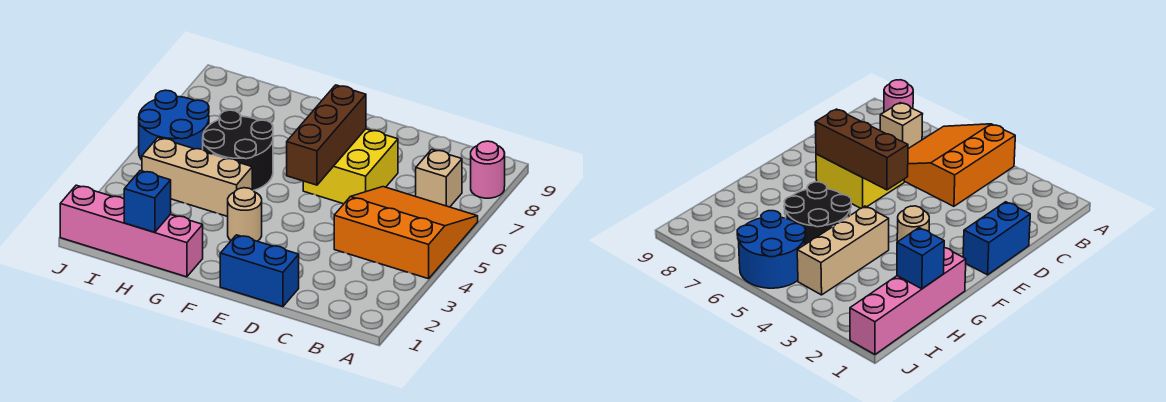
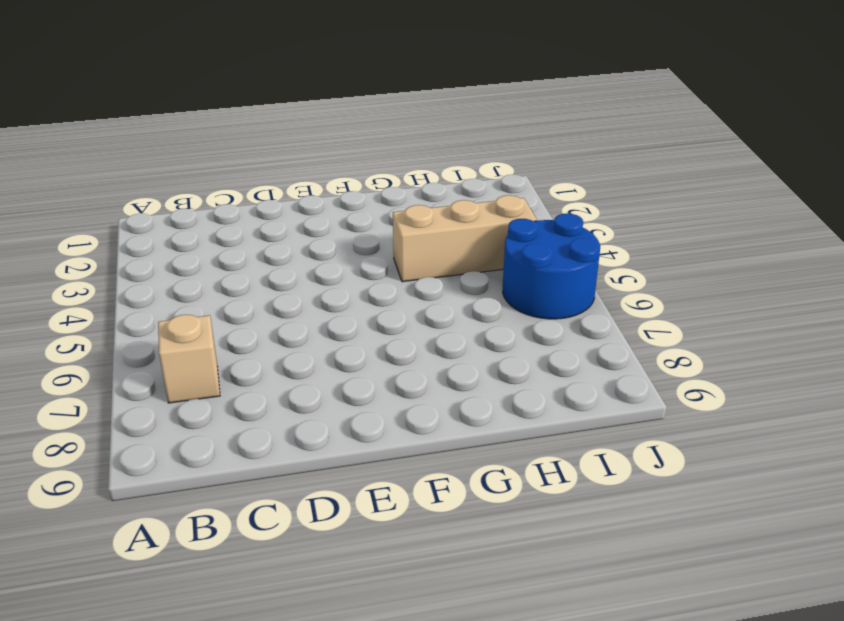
none -> orange 3x3 slope [334,187,478,279]
none -> pink 1x1 round brick [471,141,505,198]
none -> blue 1x2 brick [220,235,299,307]

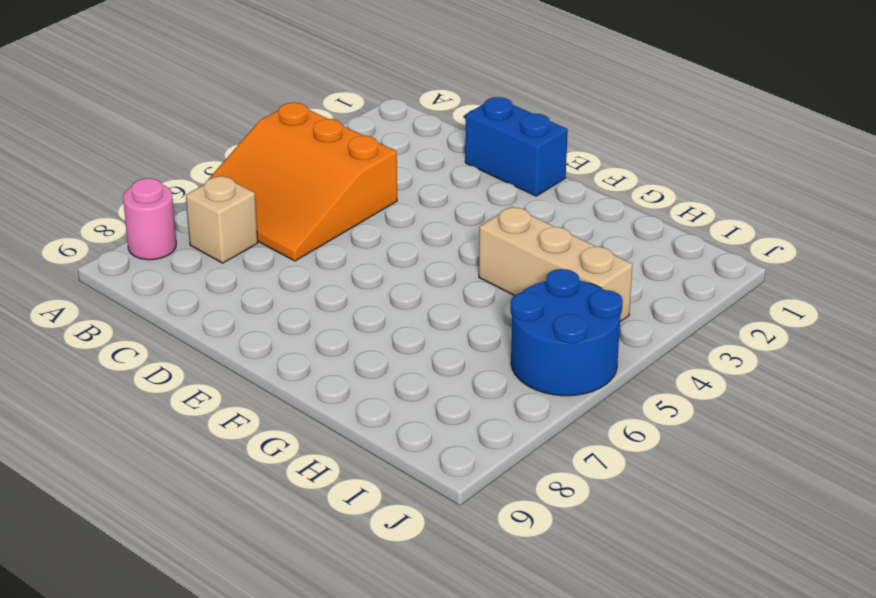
none -> yellow 2x2 brick [303,129,398,204]
none -> tan 1x1 round brick [228,188,262,241]
none -> pink 1x4 brick [60,185,203,277]

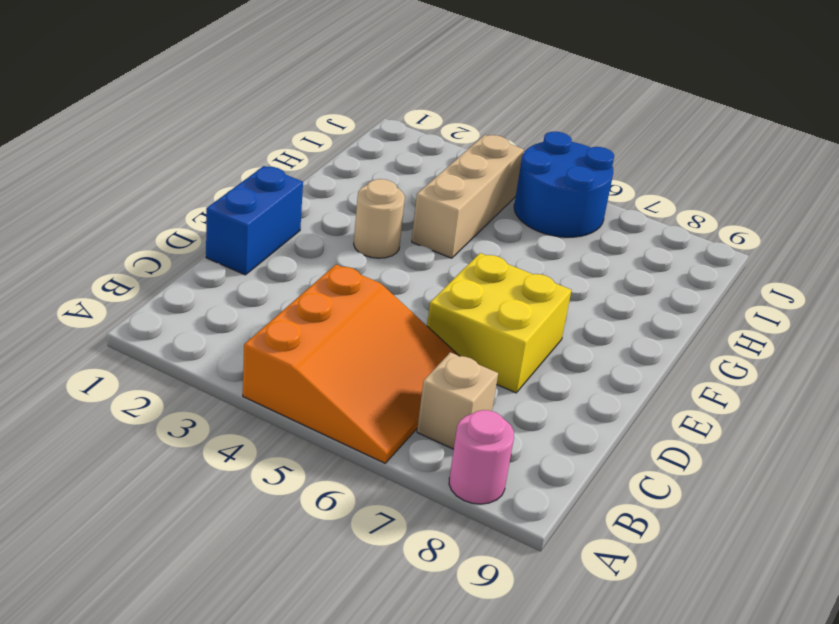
none -> pink 1x4 brick [60,185,203,277]
none -> black 2x2 round brick [203,110,273,191]
none -> brown 1x3 brick [287,85,366,185]

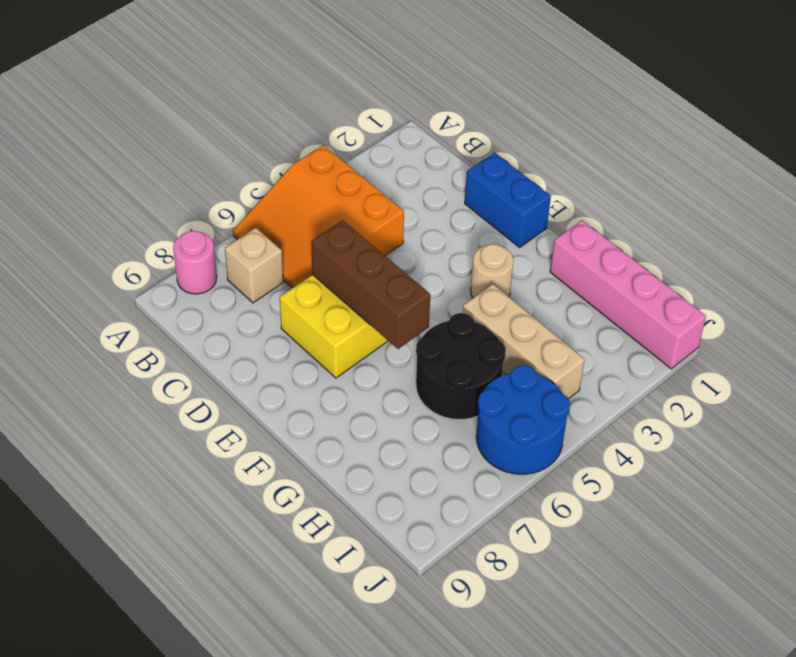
brown 1x3 brick [311,220,430,349] -> brown 1x3 brick turned to [287,85,366,185]
none -> blue 1x1 brick [124,171,171,232]

